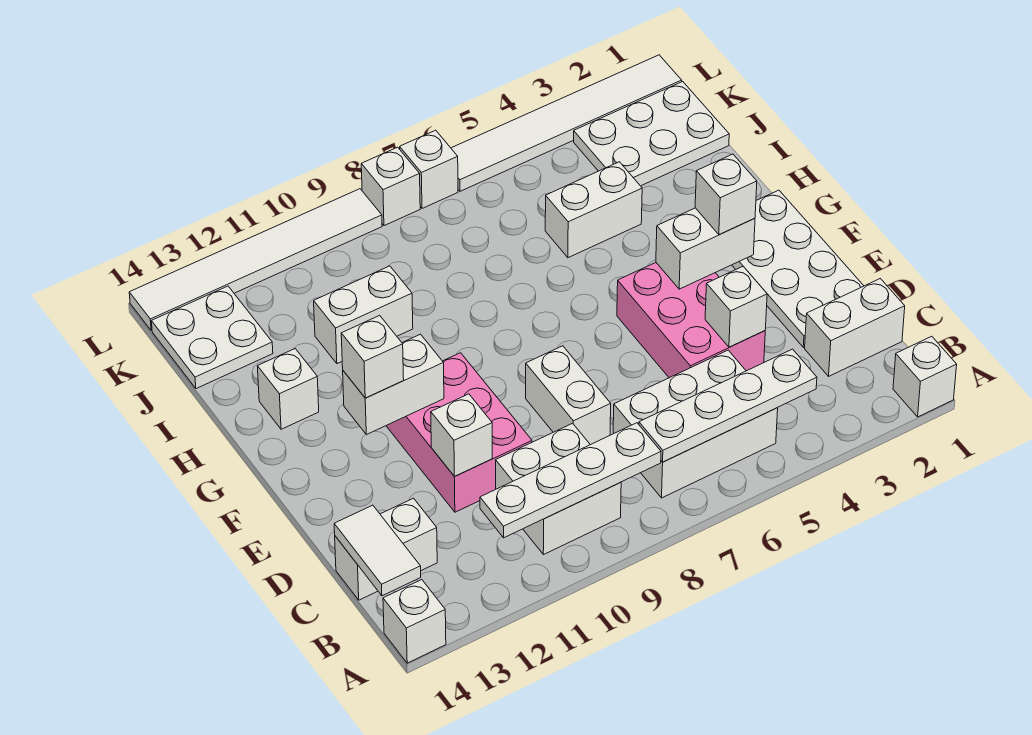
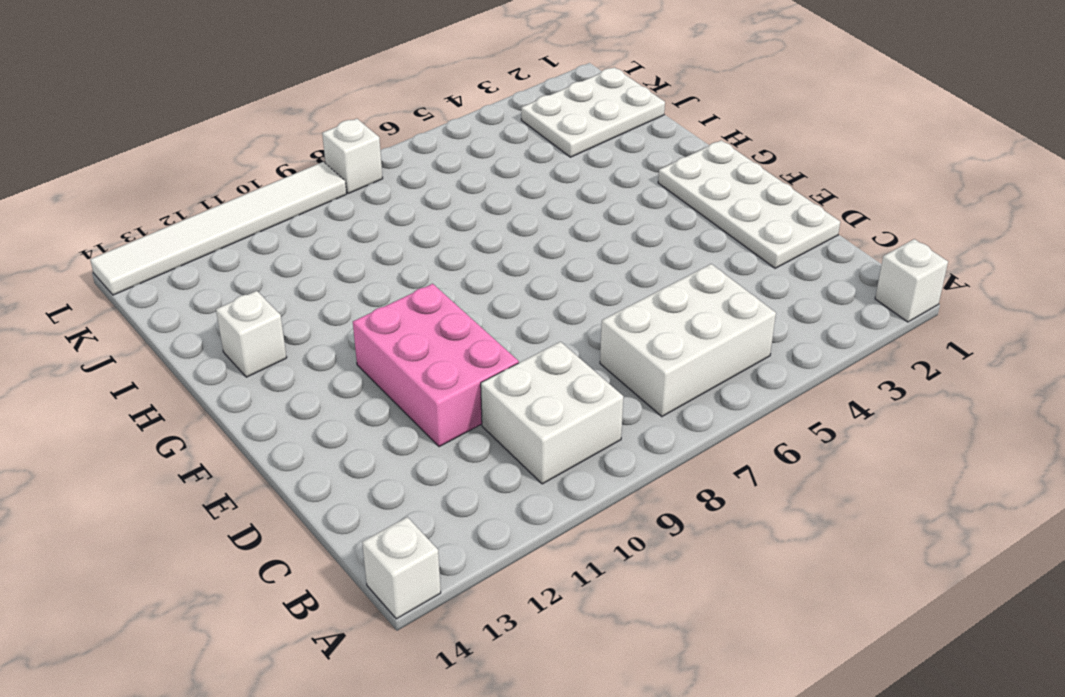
none -> white 1x2 brick [805,279,905,376]
none -> white 1x2 brick [335,498,437,600]
none -> pink 2x3 brick [617,263,765,378]

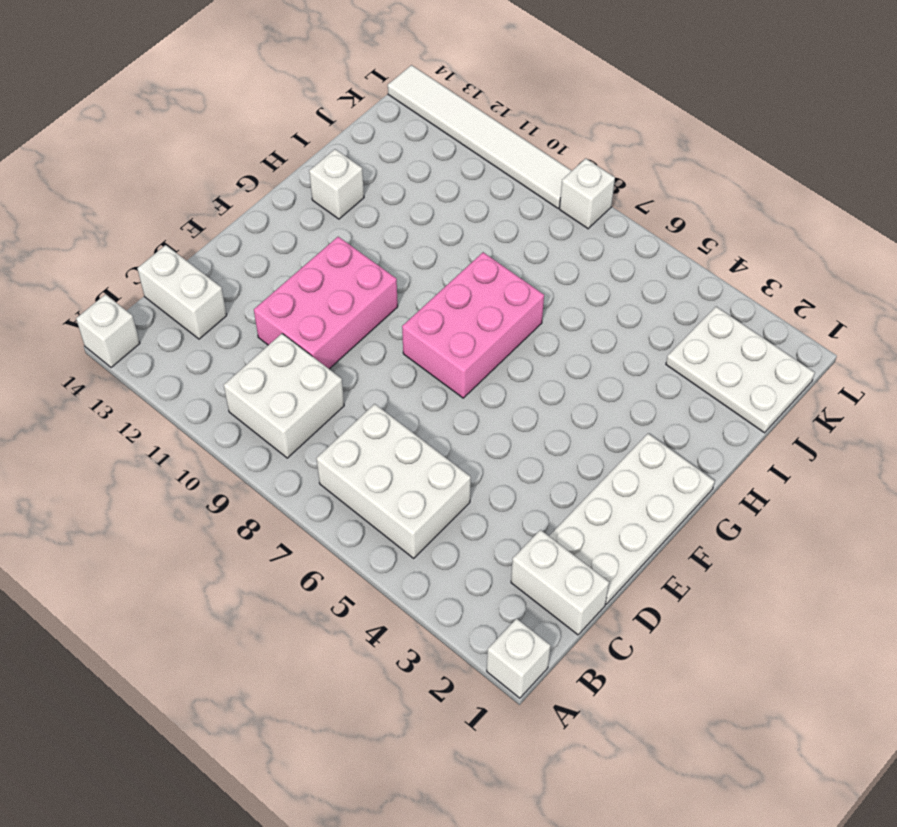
pink 2x3 brick [402,252,544,398] -> pink 2x3 brick moved to [617,263,765,378]
none -> white 1x2 brick [526,346,611,445]
none -> white 1x2 brick [545,162,642,258]
none -> white 1x2 brick [314,266,413,364]

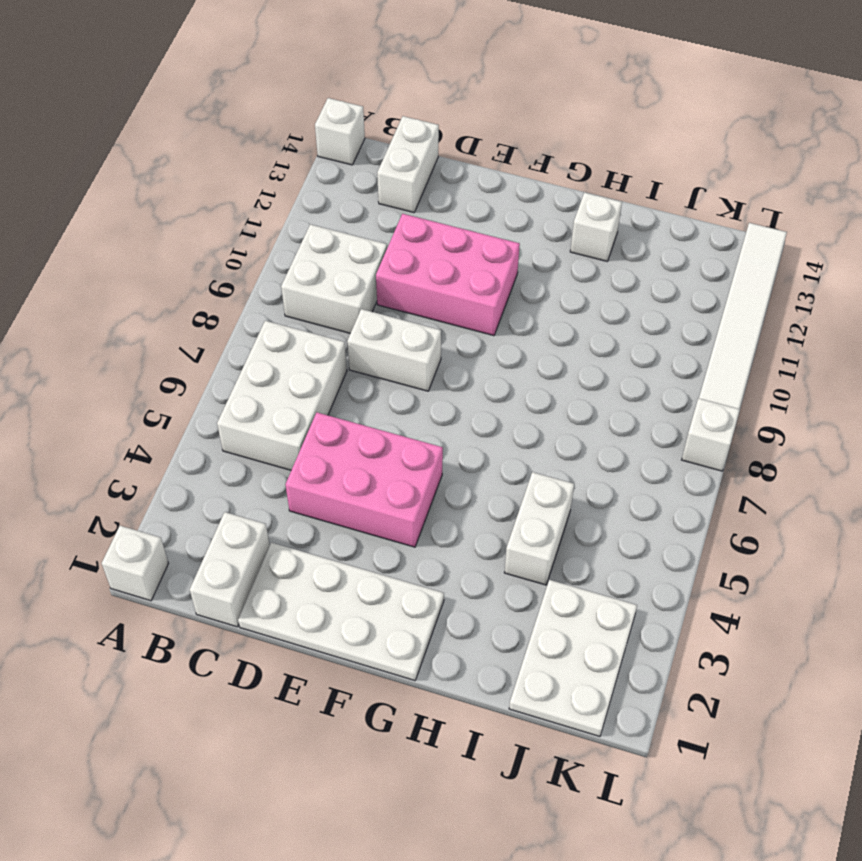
none -> white 1x2 brick [314,266,413,364]
none -> white 2x2 plate [151,286,273,389]
none -> white 1x6 tile [451,55,682,191]

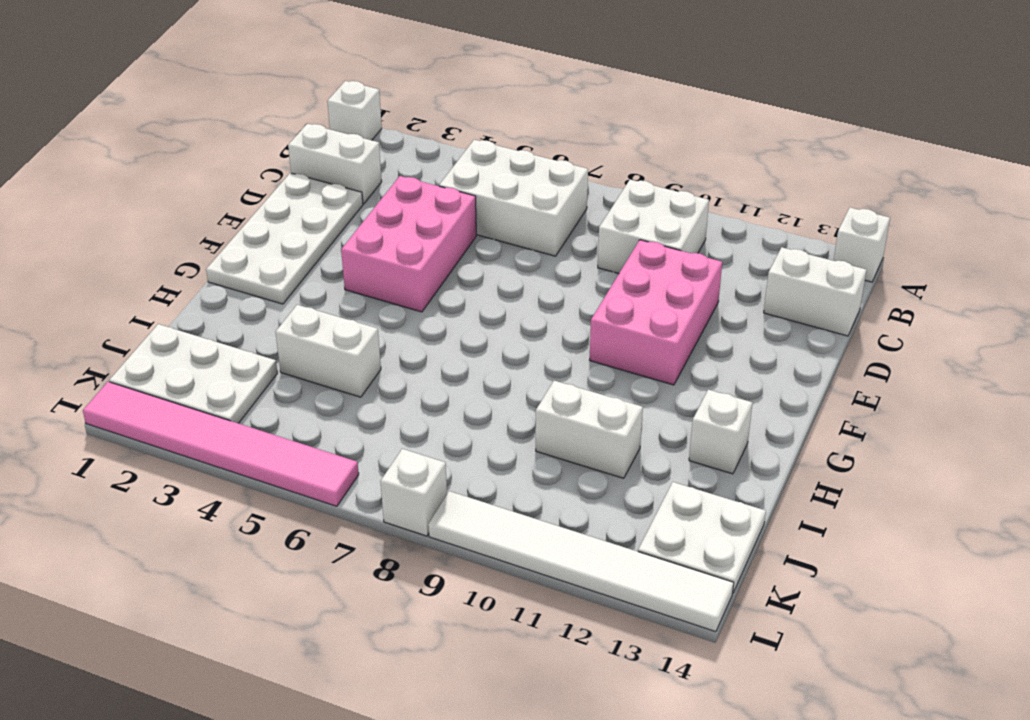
pink 1x6 tile [83,382,359,506] -> white 1x6 tile [451,55,682,191]
none -> white 1x2 brick [526,346,611,445]
none -> white 1x1 brick [400,130,458,208]
none -> white 1x4 plate [639,349,817,462]

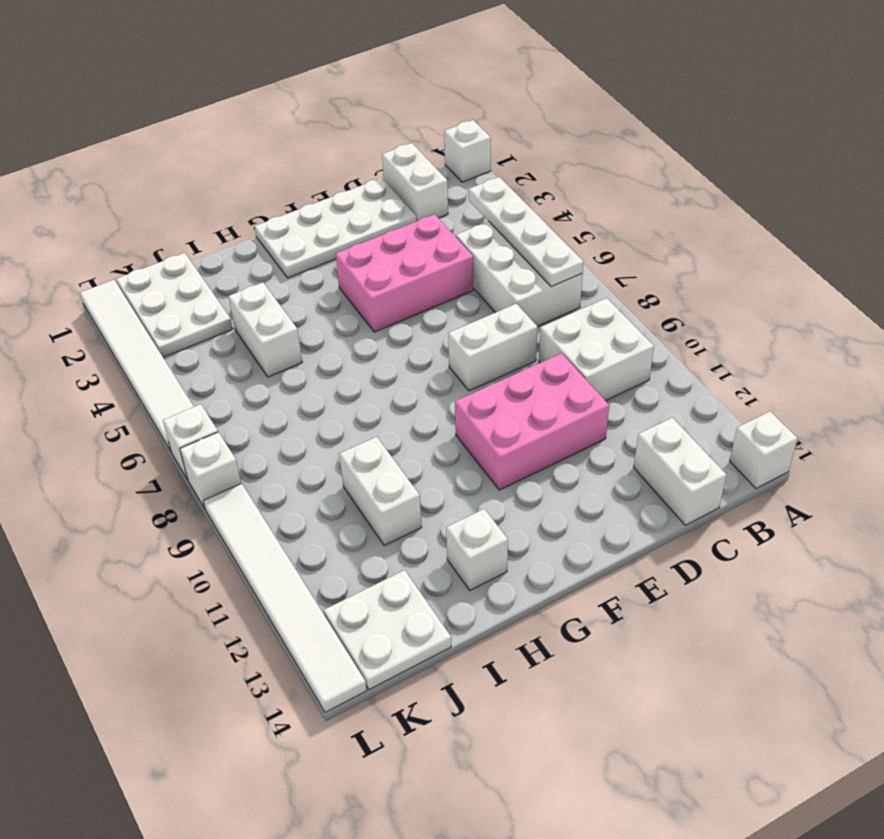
none -> white 1x4 plate [480,423,661,538]
none -> white 1x2 tile [334,505,421,596]
none -> white 1x1 brick [705,267,767,347]

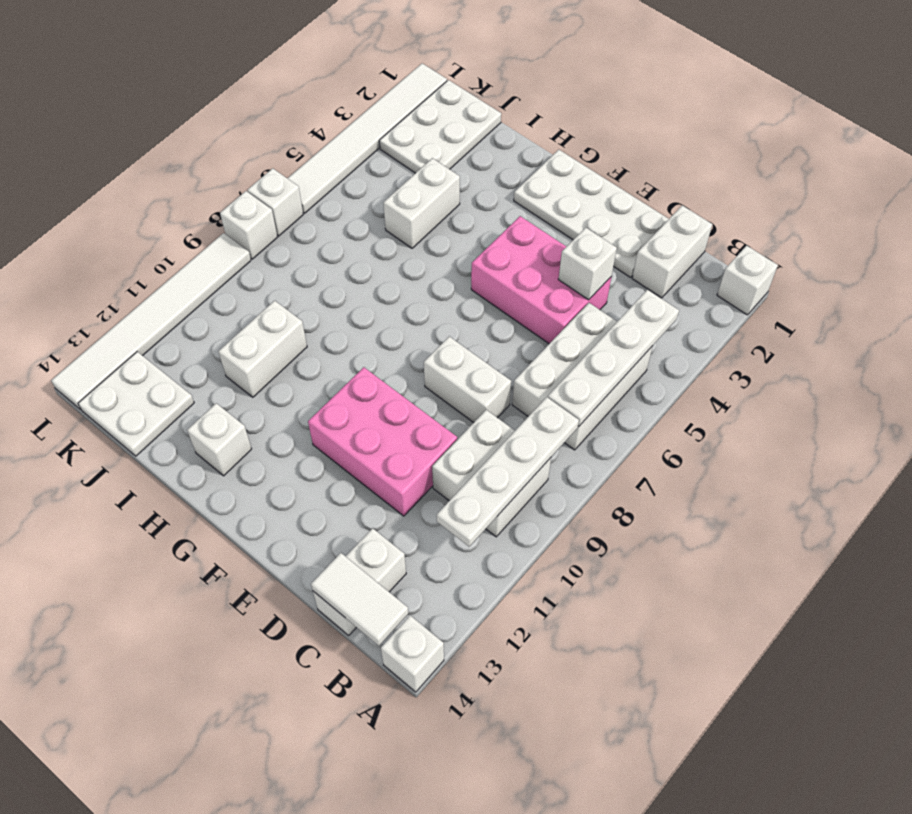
none -> white 1x1 brick [431,394,492,477]
none -> white 1x2 brick [656,208,755,289]
none -> white 1x2 brick [343,334,444,435]

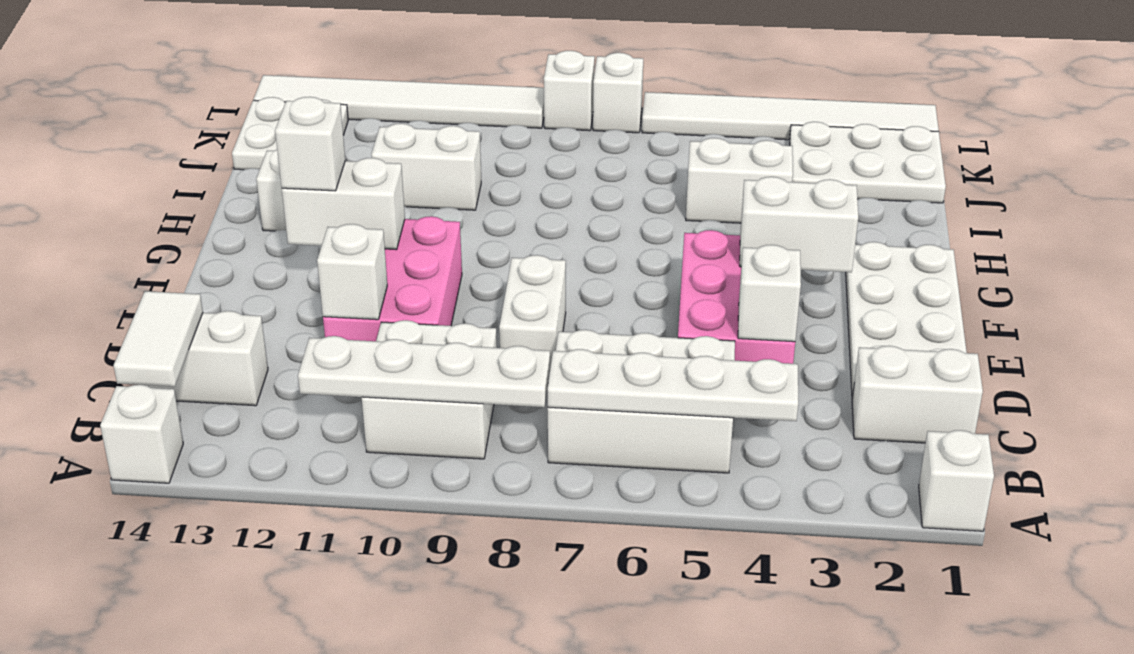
none -> white 1x1 brick [695,154,757,234]

